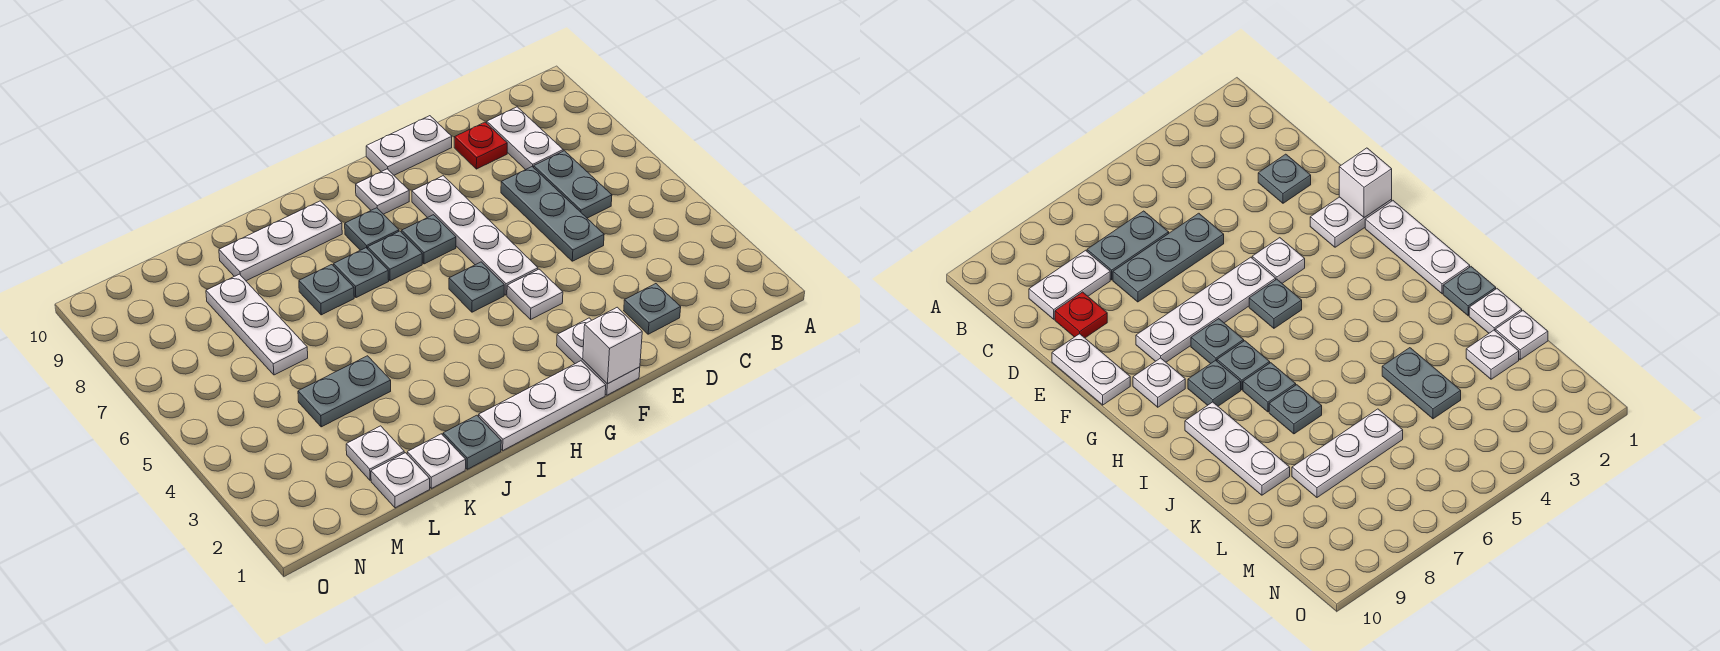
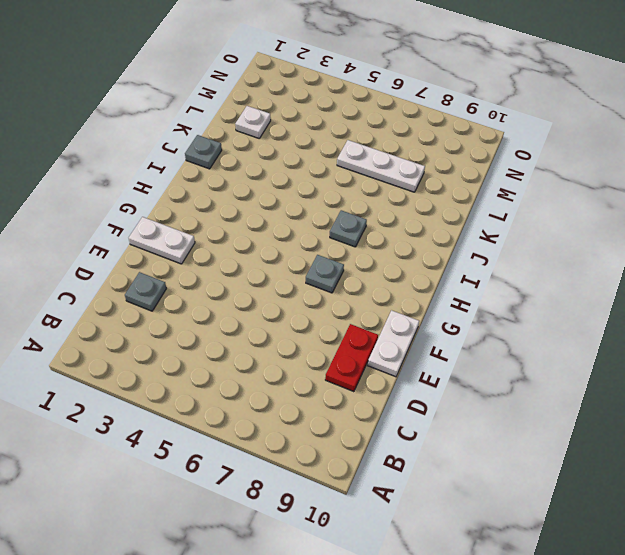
red 1x2 plate [325,324,378,392] -> red 1x1 plate [454,122,507,169]
none -> grey 1x2 plate [534,151,612,218]
none -> white 1x2 plate [487,107,563,170]
none -> grey 1x3 plate [501,167,604,261]

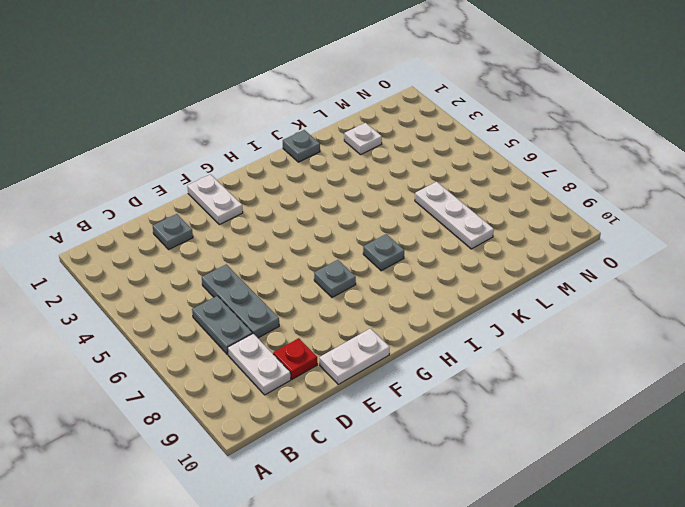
none -> white 1x1 plate [507,269,563,319]
none -> white 1x4 plate [412,176,538,295]
none -> white 1x3 plate [479,361,606,450]

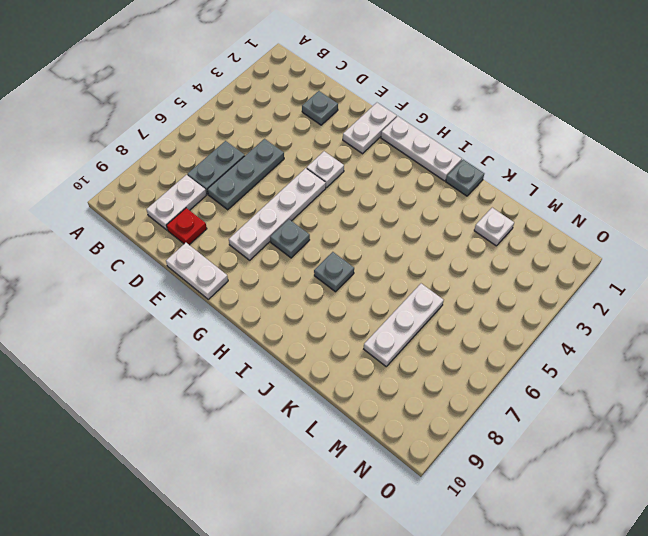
none -> grey 1x1 plate [449,262,504,312]
none -> white 1x1 plate [356,169,409,214]
none -> grey 1x1 plate [368,231,422,281]

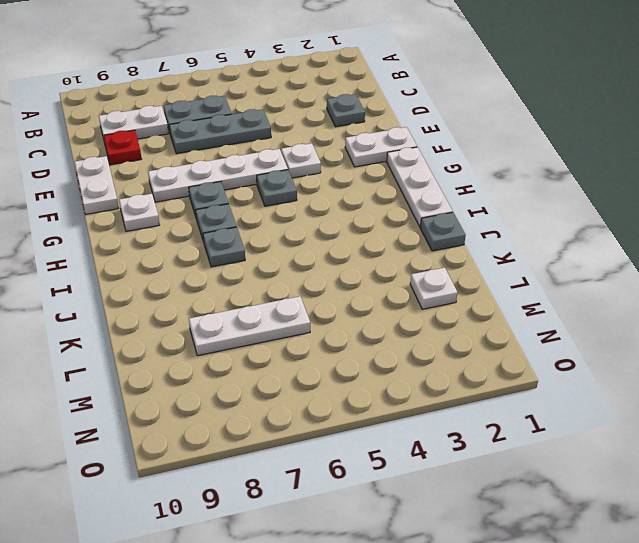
none -> grey 1x1 plate [345,208,399,250]
none -> white 1x3 plate [219,201,342,281]
none -> grey 1x1 plate [299,265,354,315]

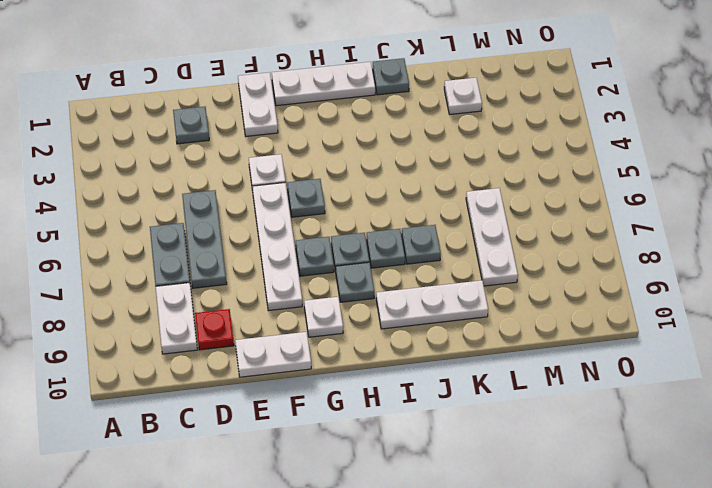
none -> white 1x1 plate [407,434,466,488]
none -> grey 1x2 plate [298,356,391,427]
none -> white 1x1 plate [371,453,430,508]

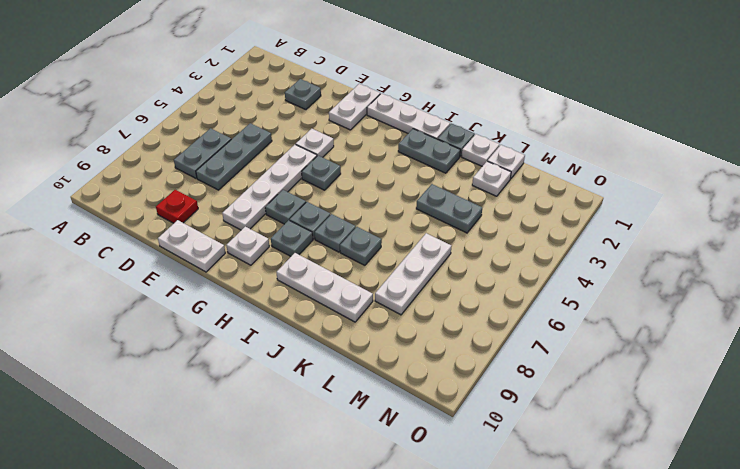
grey 1x2 plate [398,129,460,173] -> none
none -> white 1x2 plate [487,107,563,170]
none -> white 1x1 brick [583,307,642,384]

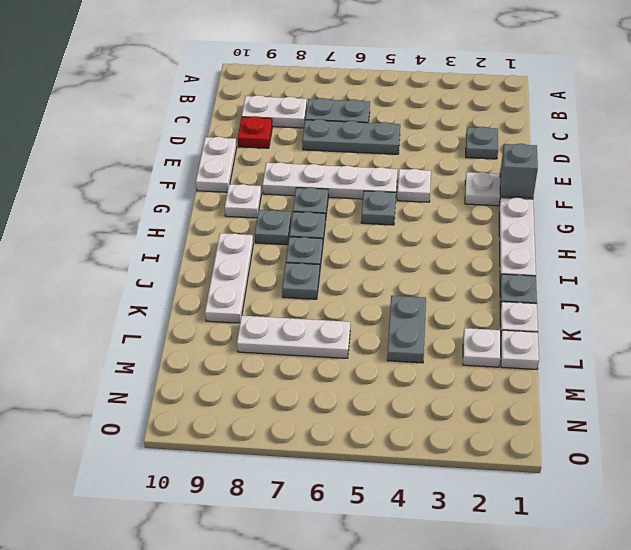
grey 1x1 brick [500,143,538,198] -> white 1x1 brick [583,307,642,384]

